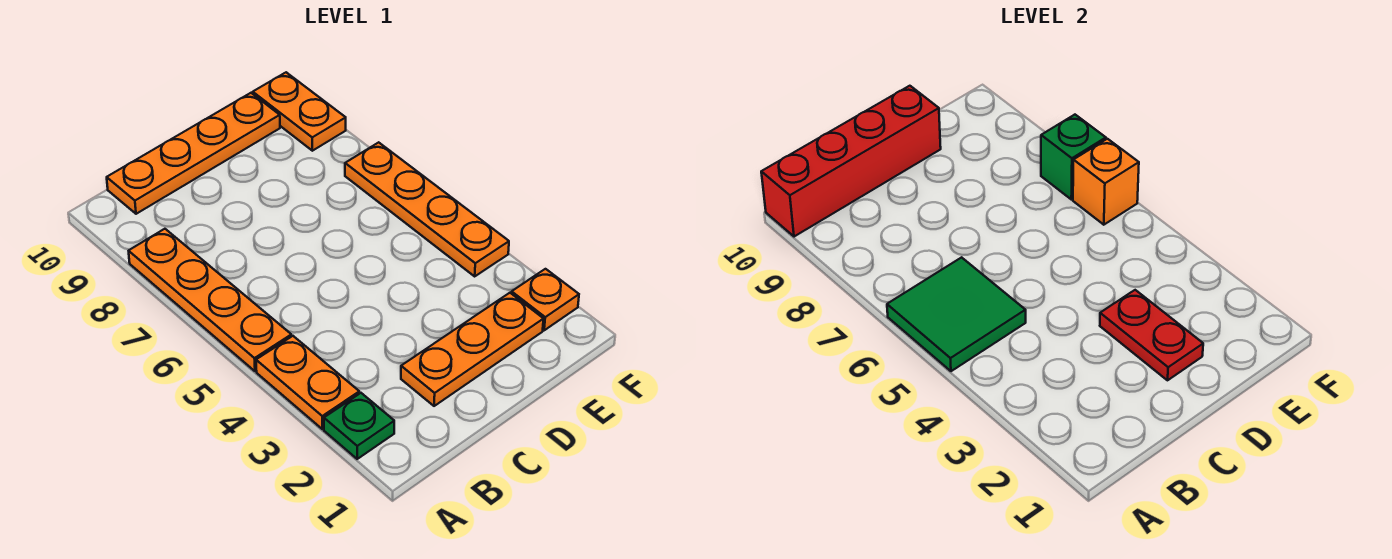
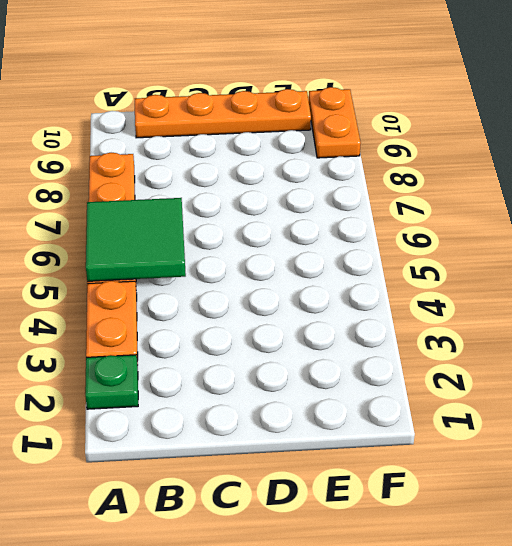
none -> orange 1x3 plate [401,293,544,406]
none -> orange 1x1 plate [512,269,579,330]
none -> orange 1x4 plate [345,142,509,276]

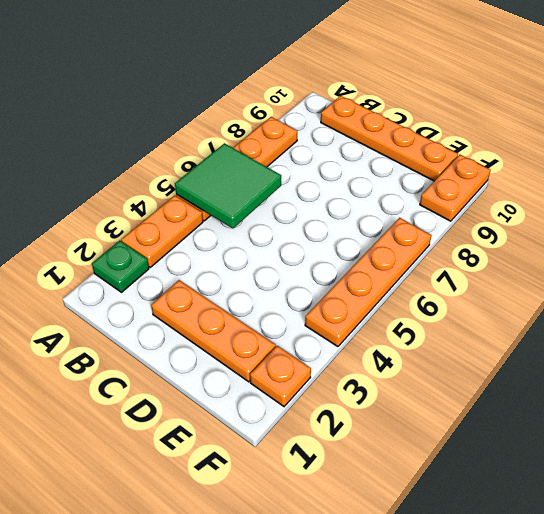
none -> red 1x4 brick [761,86,941,237]
none -> red 1x2 plate [1100,290,1203,380]
none -> orange 1x1 brick [1073,139,1139,225]

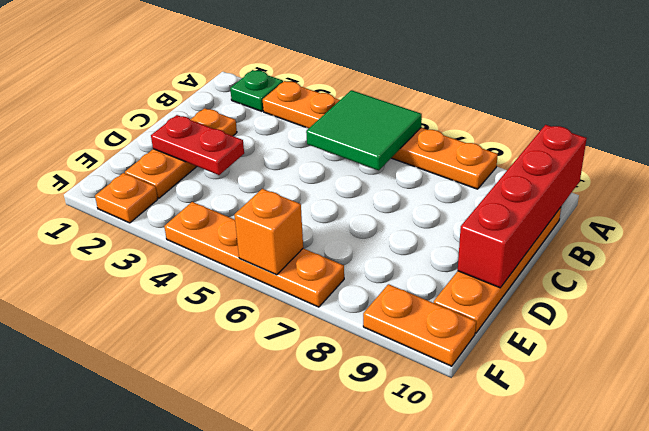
none -> green 1x1 brick [1041,115,1106,200]

